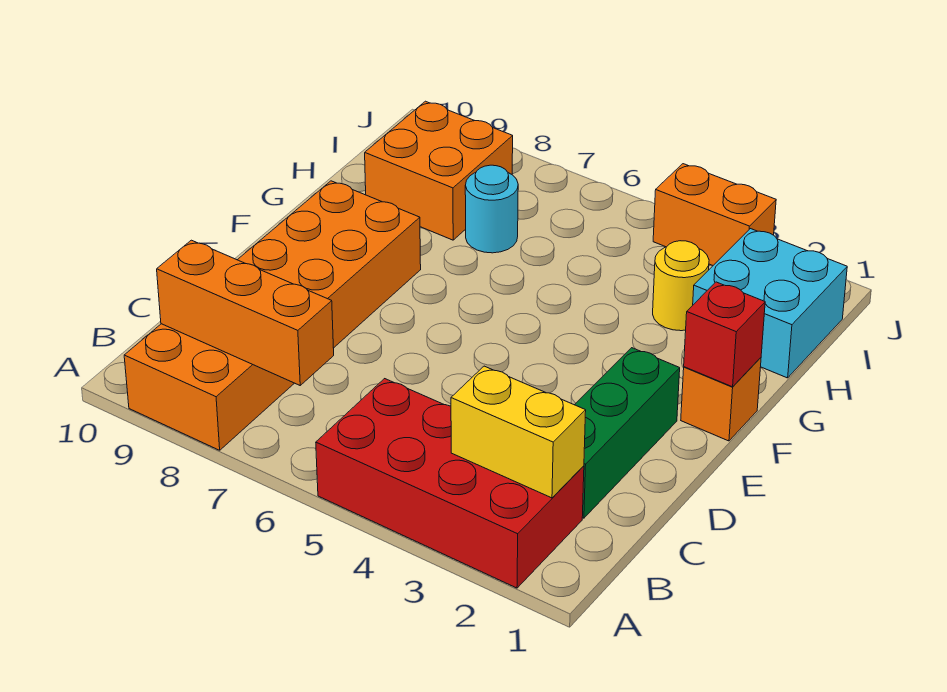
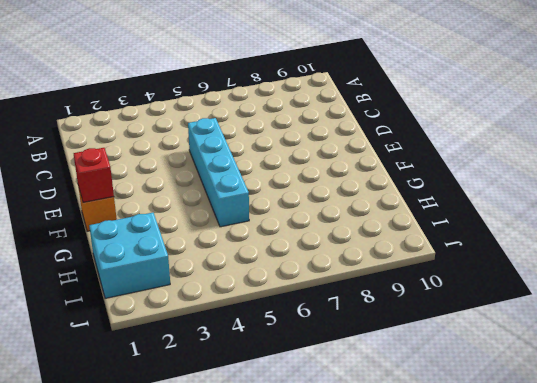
cyan 1x4 brick [188,118,249,227] -> none
none -> red 2x4 brick [316,379,584,588]
none -> orange 2x6 brick [124,181,421,450]
none -> green 1x3 brick [575,348,680,518]

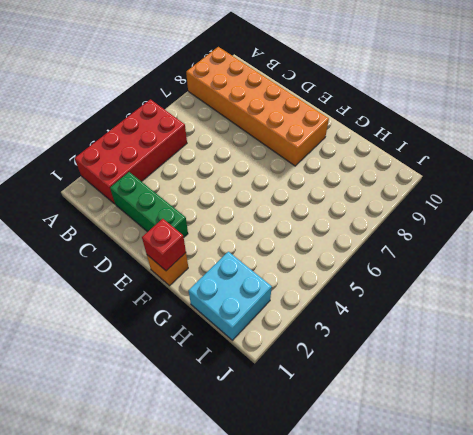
none -> yellow 1x1 round brick [653,241,709,331]
none -> cyan 1x1 round brick [465,165,518,253]
none -> orange 2x2 brick [365,101,513,240]

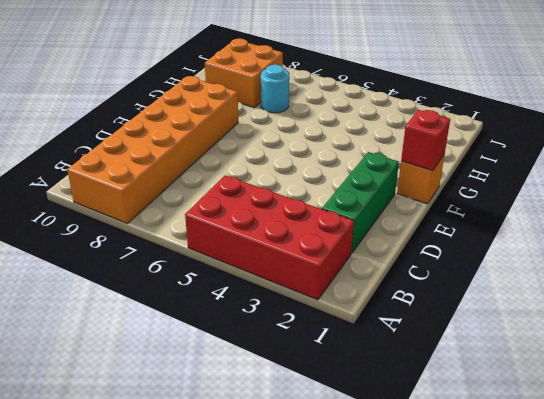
none -> cyan 2x2 brick [693,229,847,378]
none -> yellow 1x1 round brick [653,241,709,331]
none -> orange 1x2 brick [653,164,776,265]

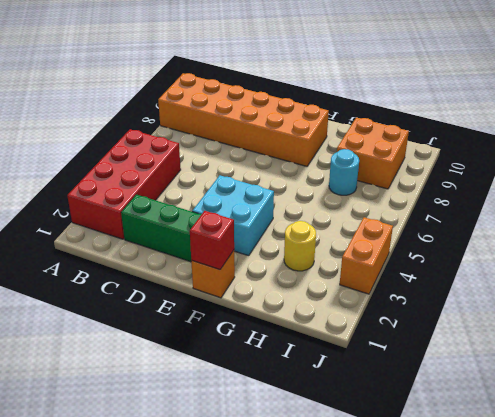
cyan 2x2 brick [192,175,274,256] -> cyan 2x2 brick moved to [693,229,847,378]
none -> yellow 1x2 brick [451,366,586,498]
none -> orange 1x3 brick [157,240,334,385]

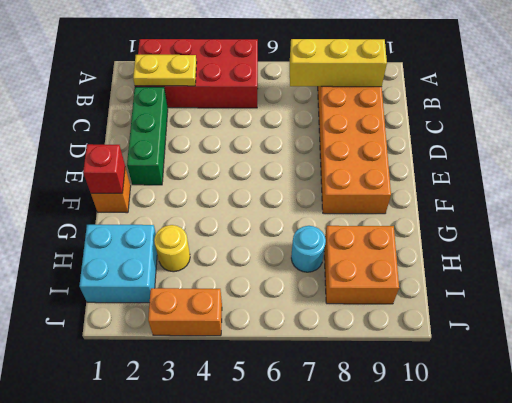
yellow 1x2 plate [133,55,197,86] -> yellow 1x2 brick [451,366,586,498]
yellow 1x3 brick [290,39,387,87] -> orange 1x3 brick [157,240,334,385]

